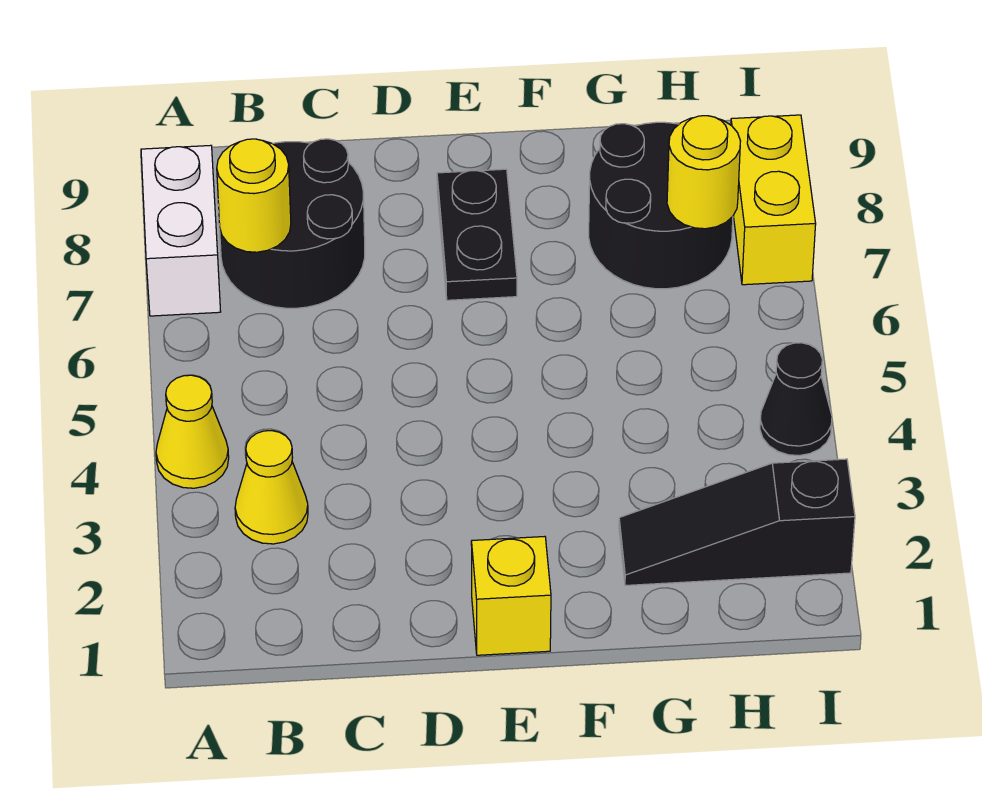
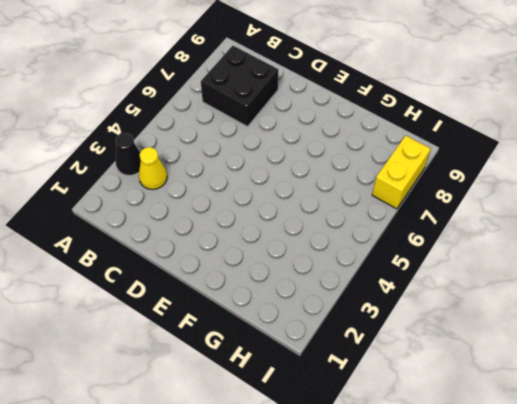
black 1x1 cone [115,133,141,175] -> black 1x1 cone moved to [760,343,832,456]
black 2x2 brick [201,46,279,127] -> black 2x2 round brick [218,139,365,308]
none -> yellow 1x1 cone [156,375,229,488]
none -> white 1x2 brick [141,145,221,316]
none -> yellow 1x1 brick [471,537,551,655]

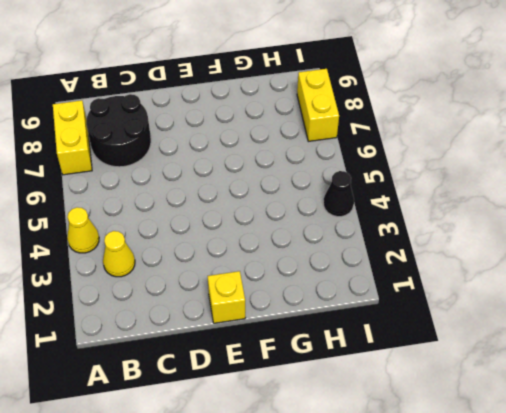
yellow 1x2 brick [53,100,92,175] -> white 1x2 brick [141,145,221,316]
none -> black 1x2 plate [437,169,517,300]
none -> black 1x3 slope [619,459,855,585]
none -> black 2x2 round brick [589,122,733,289]

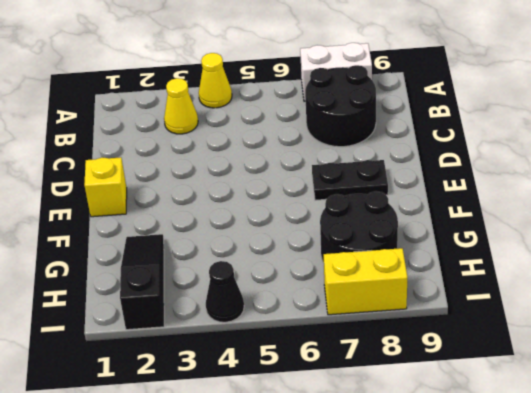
none -> yellow 1x1 round brick [217,139,291,252]
none -> yellow 1x1 round brick [667,116,740,229]

